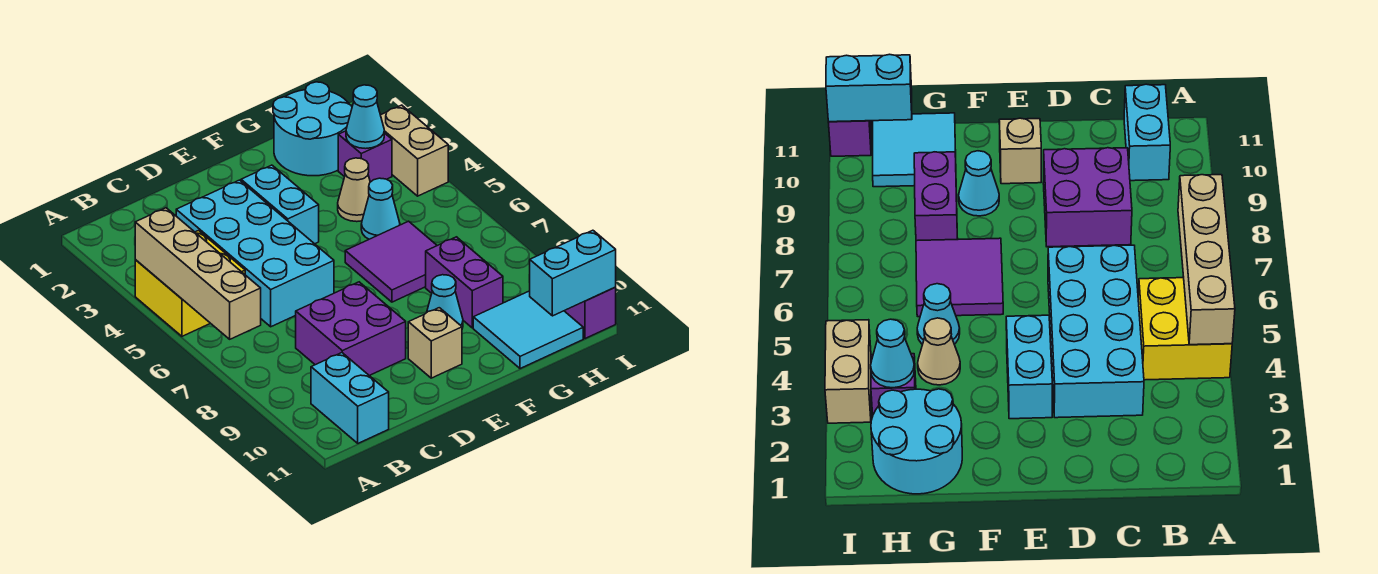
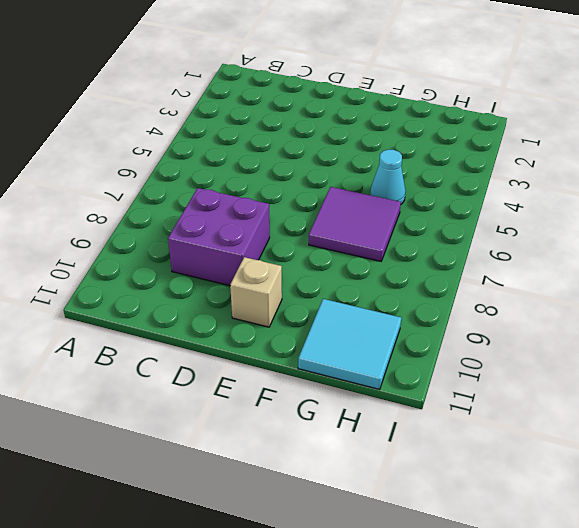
none -> yellow 2x2 brick [135,231,245,336]
none -> cyan 1x2 brick [311,353,389,443]
none -> cyan 2x4 brick [176,180,334,327]

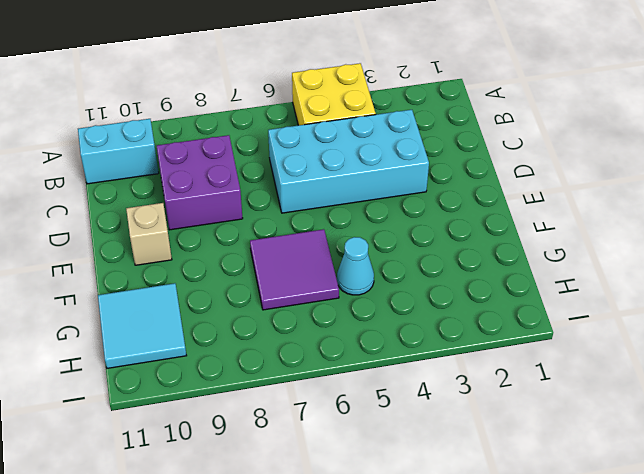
none -> cyan 1x2 brick [241,165,319,244]
none -> cyan 1x1 cone [427,275,463,328]
none -> cyan 2x2 round brick [273,82,352,176]

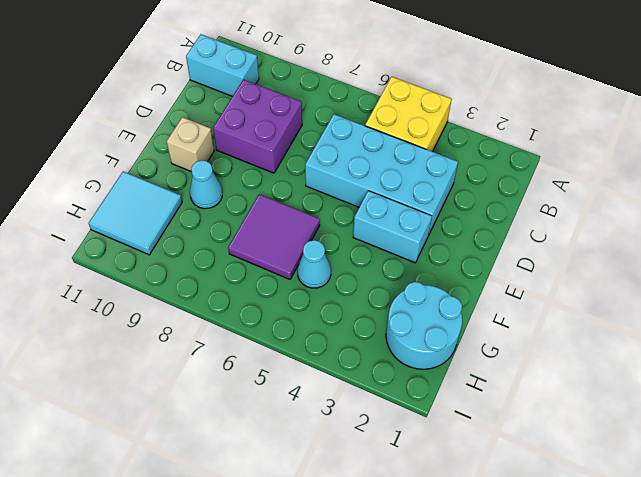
none -> tan 1x1 cone [338,158,370,222]
none -> purple 1x2 brick [426,237,503,328]
none -> purple 1x1 brick [338,131,392,182]

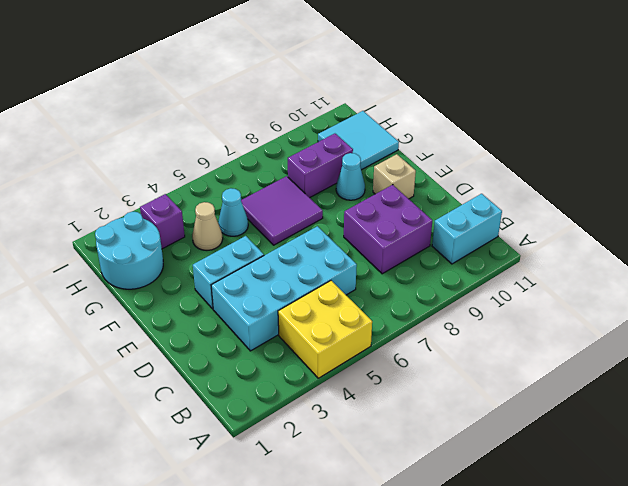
none -> tan 1x2 brick [381,105,448,196]
none -> purple 1x1 brick [565,287,616,339]
none -> tan 1x4 brick [135,208,261,339]

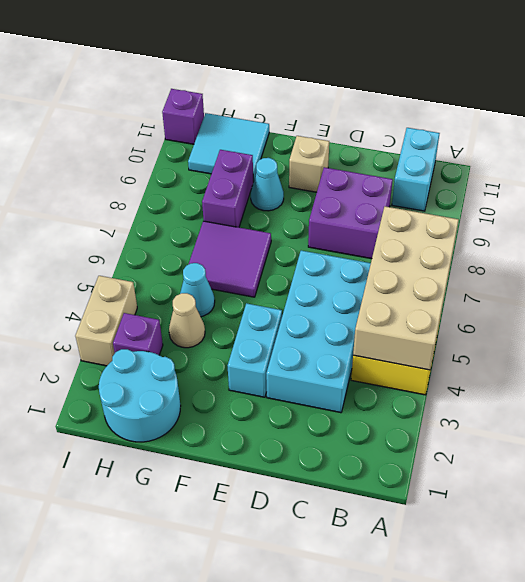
tan 2x4 brick [353,206,459,370] -> tan 1x4 brick [135,208,261,339]
none -> cyan 1x1 cone [346,85,384,149]
none -> cyan 1x2 brick [529,230,616,316]

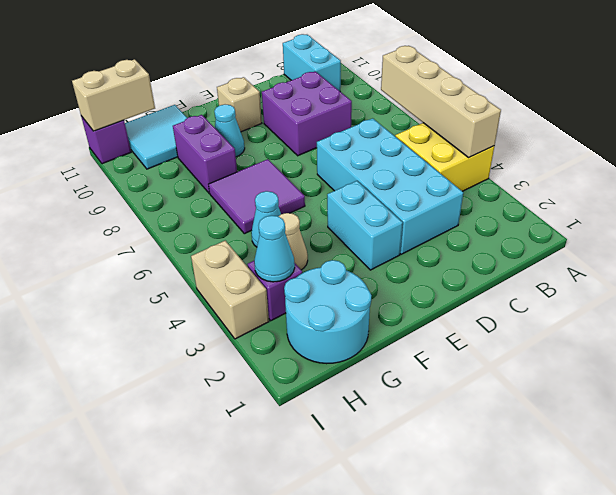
tan 1x2 brick [72,59,155,131] -> cyan 1x2 brick [529,230,616,316]

